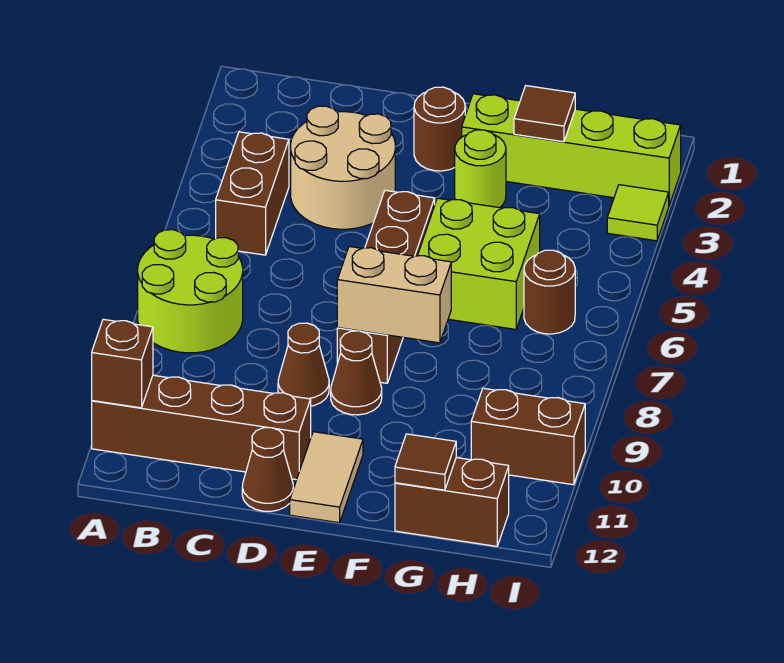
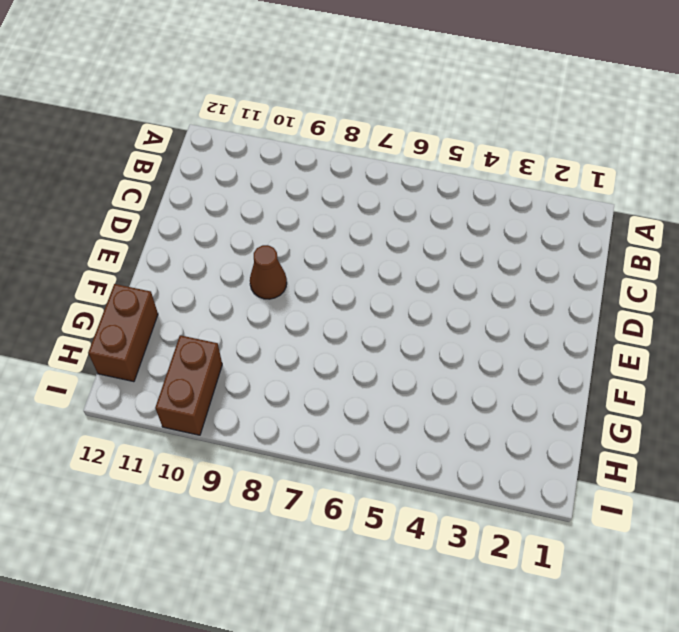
none -> lime 2x2 round brick [138,230,243,353]
none -> brown 1x4 brick [92,375,311,480]
none -> brown 1x2 brick [216,132,289,255]

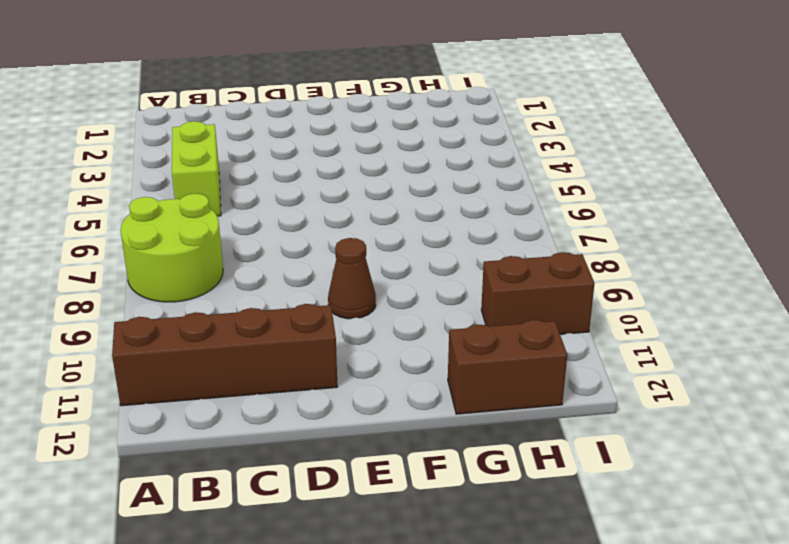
lime 1x2 brick [172,121,221,216] -> brown 1x2 brick [216,132,289,255]
none -> tan 2x2 round brick [291,106,395,229]
none -> brown 1x1 cone [278,323,329,406]
none -> brown 1x1 cone [242,428,293,511]

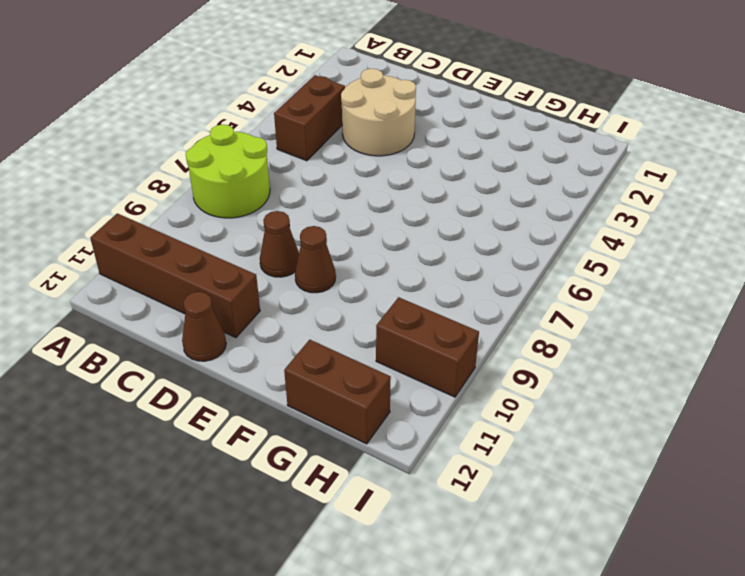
none -> brown 1x1 round brick [414,87,465,171]
none -> brown 1x4 brick [337,190,435,383]
none -> tan 1x2 tile [290,432,363,523]

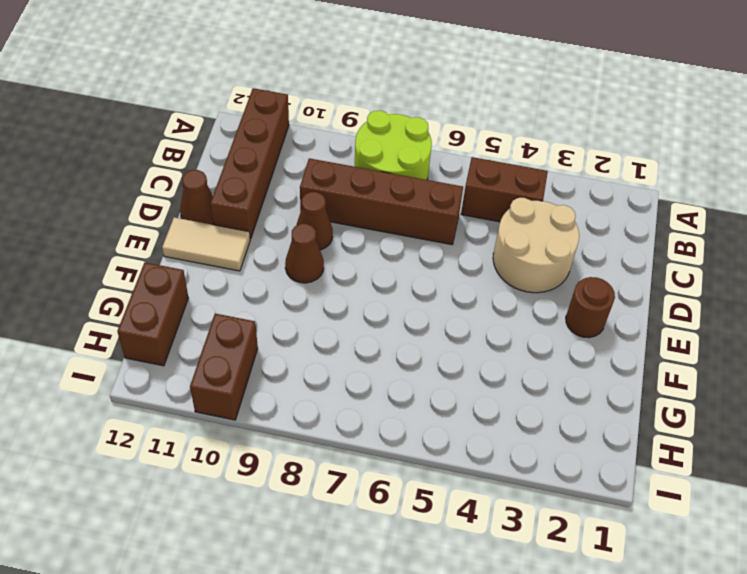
brown 1x4 brick [300,158,463,245] -> brown 1x4 brick moved to [337,190,435,383]
none -> lime 1x4 brick [462,94,681,205]
none -> lime 1x1 round brick [455,130,506,208]
none -> lime 2x2 brick [418,198,540,329]

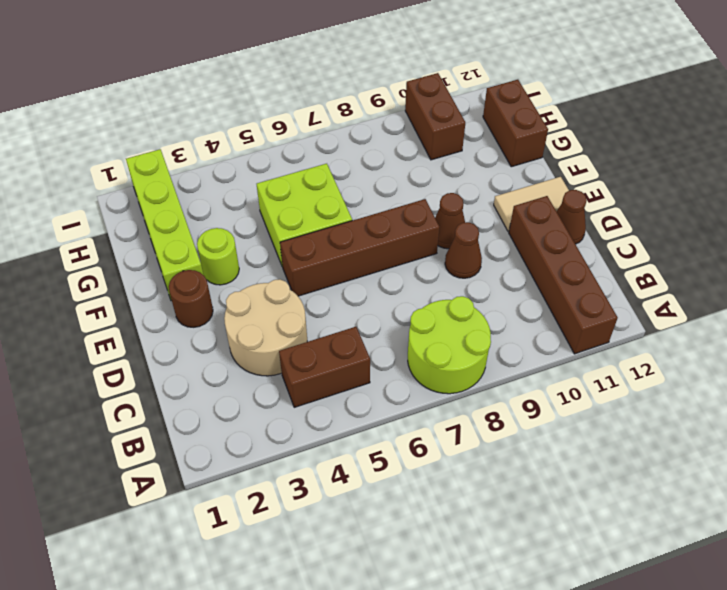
none -> brown 1x1 round brick [524,250,575,334]
none -> lime 1x1 tile [607,185,669,241]
none -> brown 1x1 brick [92,319,153,408]

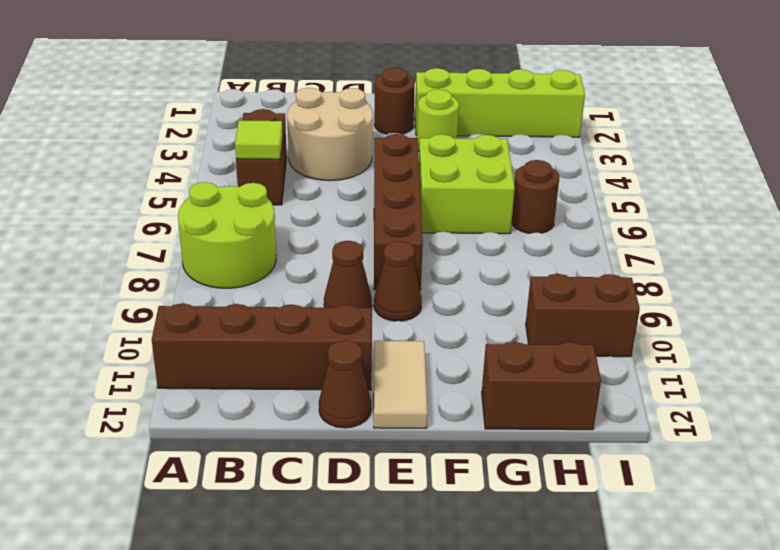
lime 1x1 tile [235,120,283,159] -> lime 1x1 tile moved to [607,185,669,241]
none -> brown 1x1 brick [92,319,153,408]
none -> tan 1x2 brick [337,247,451,343]
none -> brown 1x1 tile [514,86,575,142]

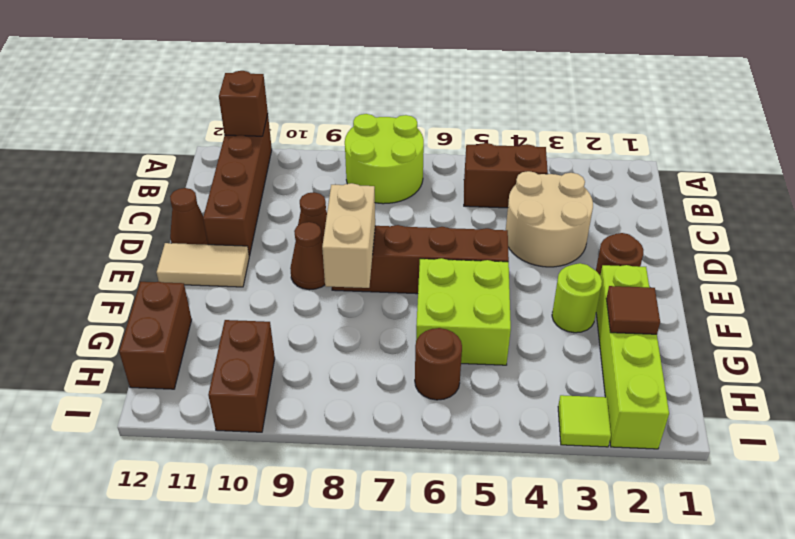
none -> brown 1x1 tile [395,434,456,490]

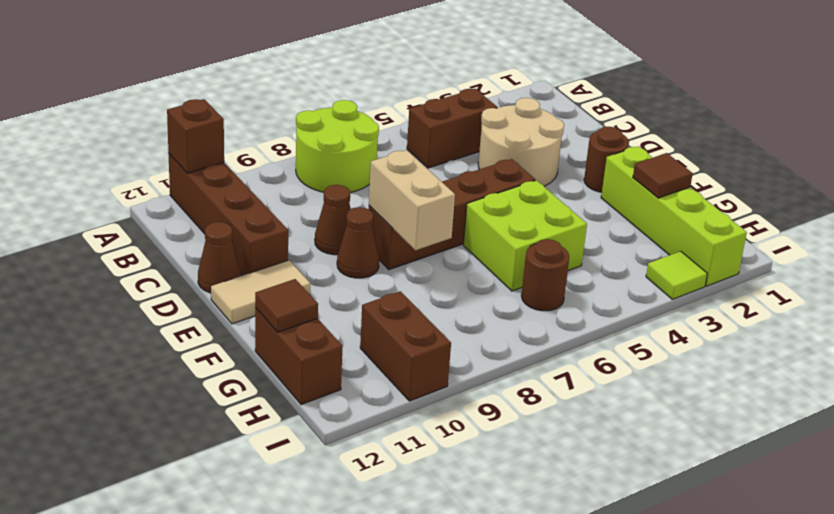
none -> lime 1x1 round brick [455,130,506,208]

